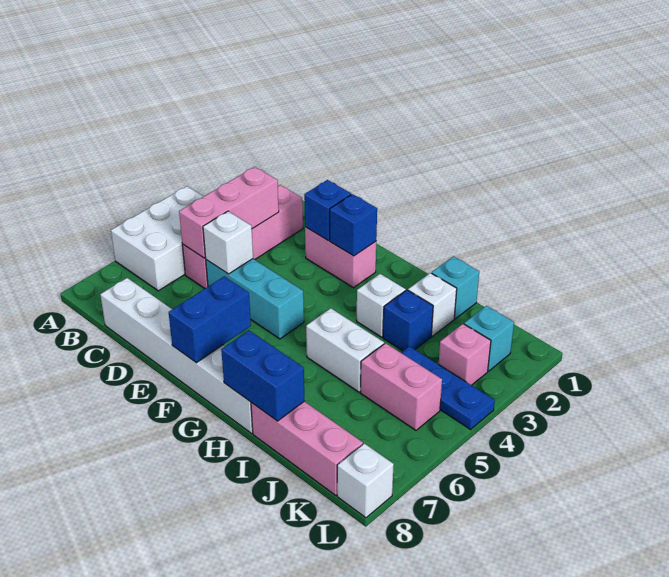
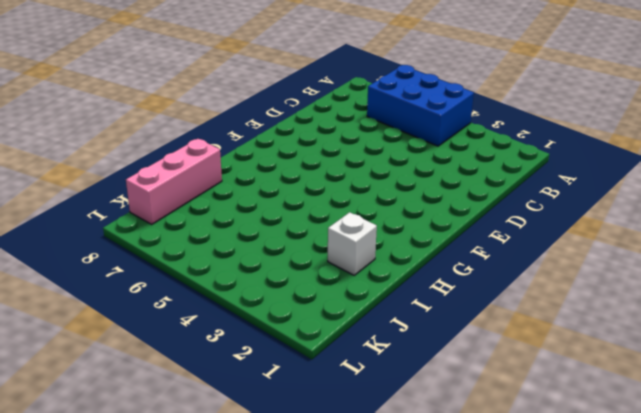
blue 2x3 brick [367,65,474,146] -> white 2x3 brick [111,186,204,291]
none -> pink 1x4 brick [182,185,303,288]
none -> white 1x6 brick [100,278,253,433]
none -> cyan 1x3 brick [206,259,304,339]

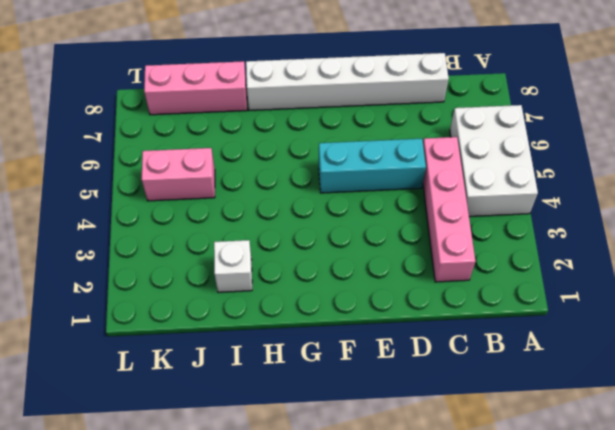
none -> pink 1x2 brick [305,227,376,288]
none -> white 1x1 brick [357,274,406,337]
none -> white 1x2 brick [306,308,384,392]

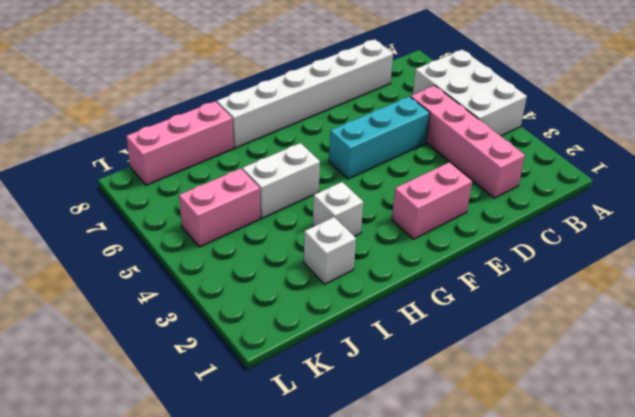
none -> cyan 1x1 brick [432,256,479,319]
none -> blue 1x1 brick [383,290,433,351]
none -> blue 1x3 plate [401,346,495,429]

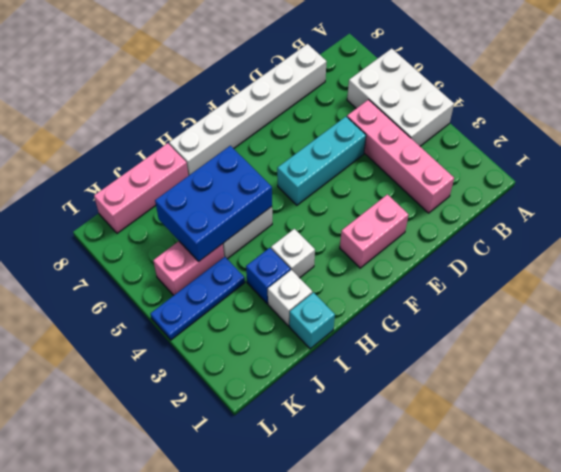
blue 2x3 brick [155,146,272,262] -> none
none -> cyan 1x1 brick [464,306,514,371]
none -> pink 1x1 brick [439,324,491,385]
none -> white 1x1 brick [337,443,394,518]

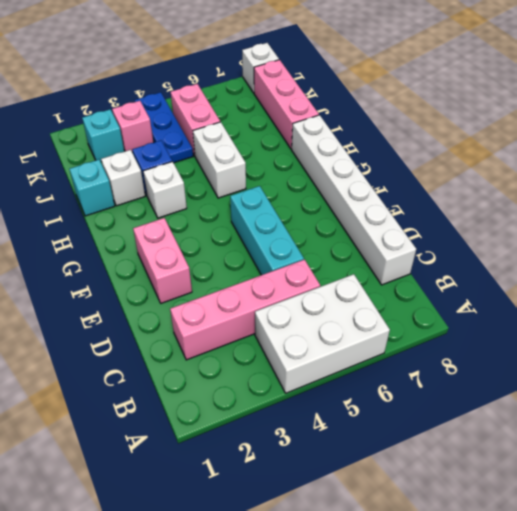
none -> pink 1x3 brick [179,167,279,258]
none -> white 1x1 brick [203,211,253,274]
none -> blue 1x1 brick [304,180,351,241]

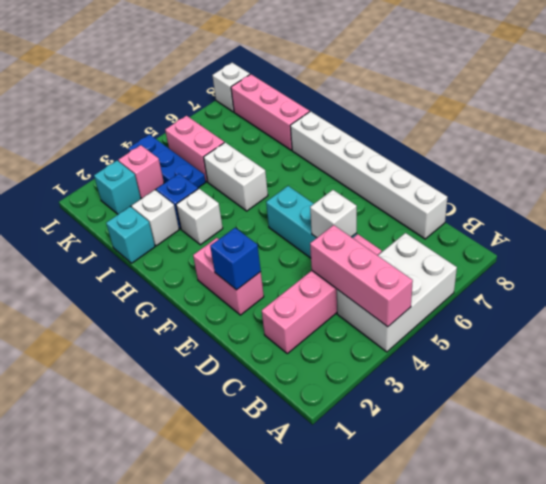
pink 1x3 brick [310,225,413,327] -> pink 1x3 brick turned to [179,167,279,258]
none -> blue 1x1 brick [330,194,377,256]
none -> blue 1x2 brick [169,276,251,363]
none -> blue 1x2 brick [221,330,304,421]

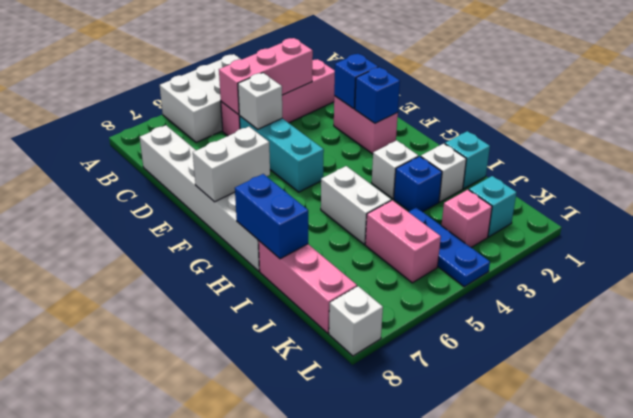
white 1x2 brick [193,127,270,202] -> blue 1x2 brick [169,276,251,363]

